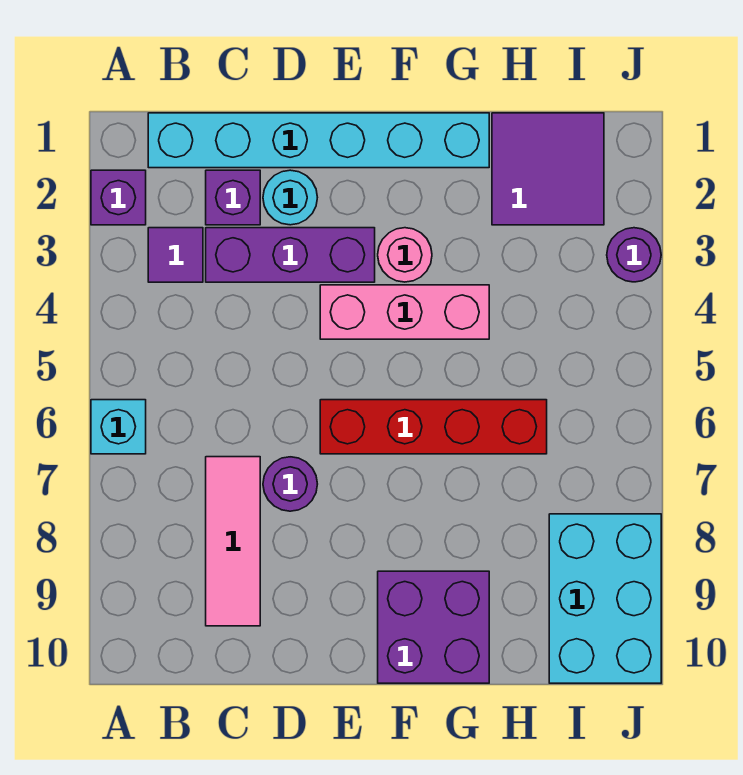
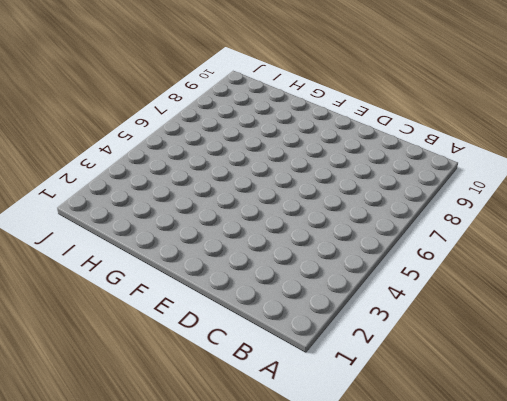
none -> purple 1x1 brick [91,170,146,225]
none -> cyan 1x1 brick [91,400,146,454]
none -> cyan 1x6 brick [148,113,489,168]

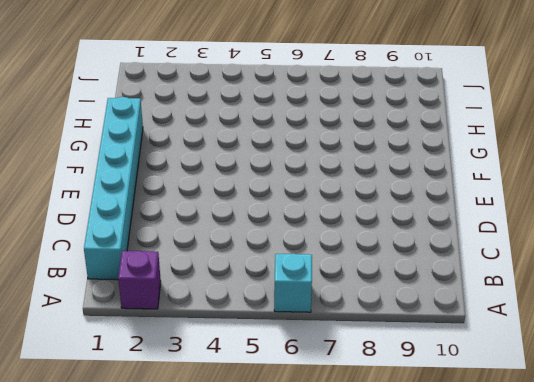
none -> purple 1x1 tile [148,228,203,282]
none -> purple 1x1 brick [206,170,260,225]
none -> purple 1x3 brick [206,228,375,282]

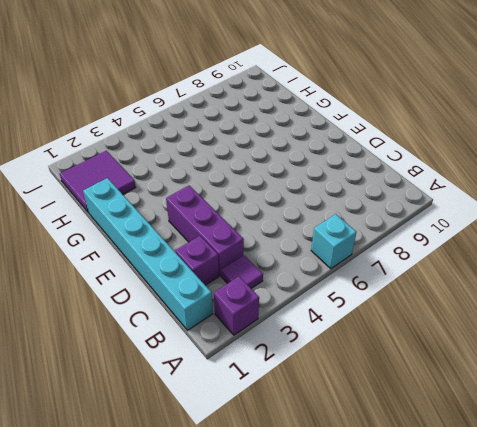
none -> pink 1x3 tile [206,457,260,626]
none -> cyan 1x1 round brick [263,170,317,225]
none -> purple 1x1 round brick [263,457,317,511]

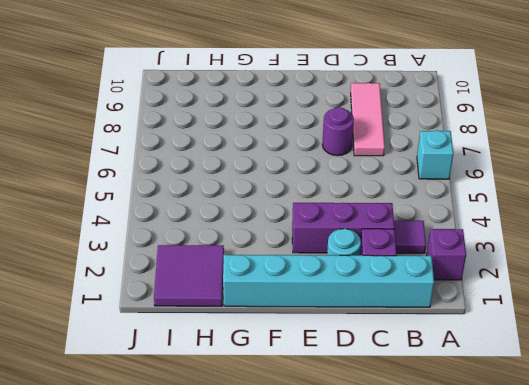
none -> pink 1x3 brick [320,285,489,339]
none -> red 1x4 brick [320,400,547,454]
none -> pink 1x1 round brick [378,228,432,282]

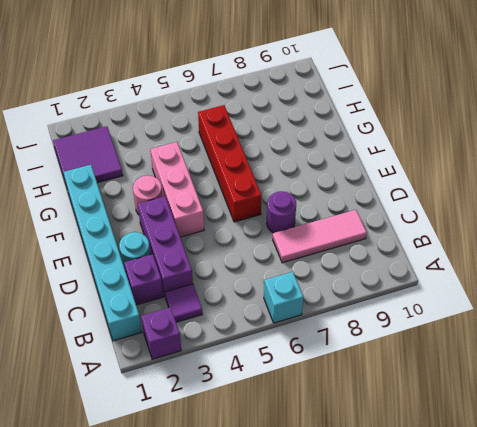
none -> purple 2x2 brick [378,571,489,683]
none -> cyan 2x3 brick [549,514,661,683]
none -> purple 1x1 round brick [607,228,661,282]

